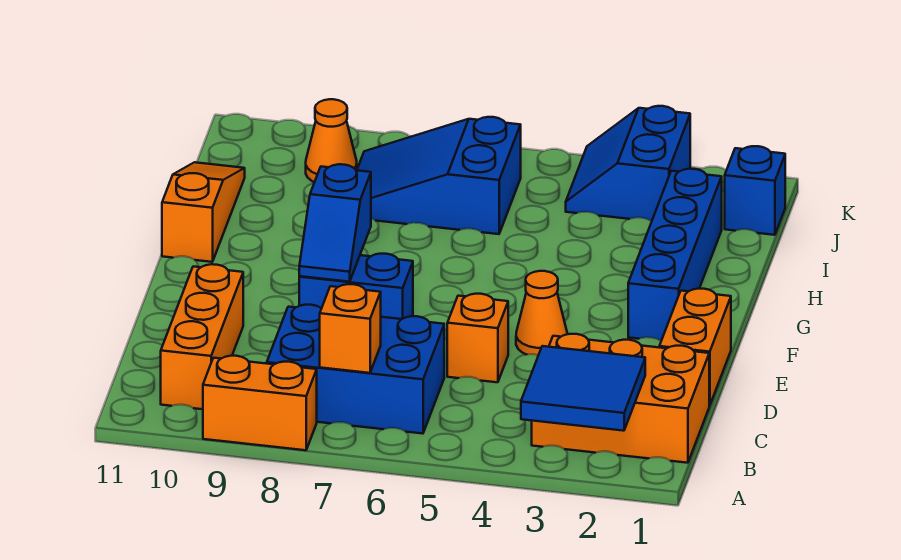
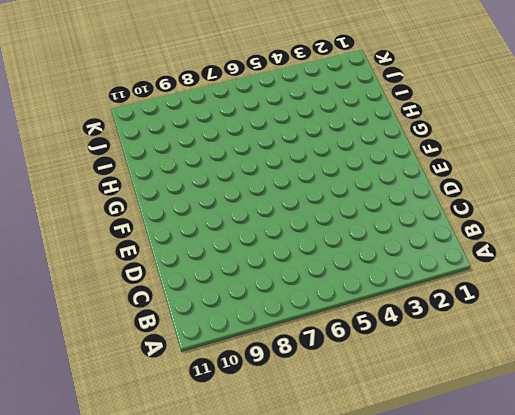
none -> orange 1x2 brick [203,356,317,450]
none -> orange 2x3 brick [532,334,709,463]
none -> blue 2x3 brick [267,305,444,434]

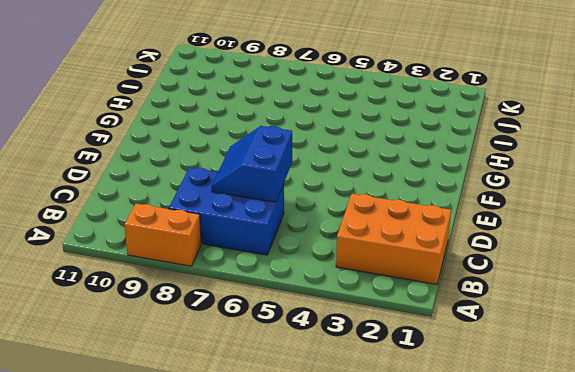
blue 2x2 slope [211,126,292,202] -> blue 2x2 slope moved to [566,106,690,221]
none -> orange 1x3 brick [161,264,243,409]
none -> orange 1x2 brick [659,289,731,406]
none -> orange 1x1 brick [447,294,508,382]

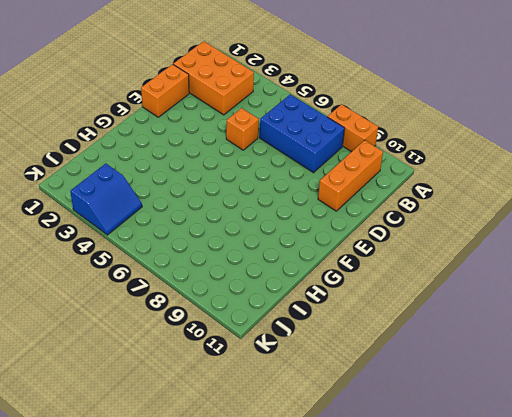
none -> orange 1x1 cone [516,271,567,355]
none -> blue 1x2 brick [299,254,413,319]
none -> blue 1x4 brick [628,169,722,341]

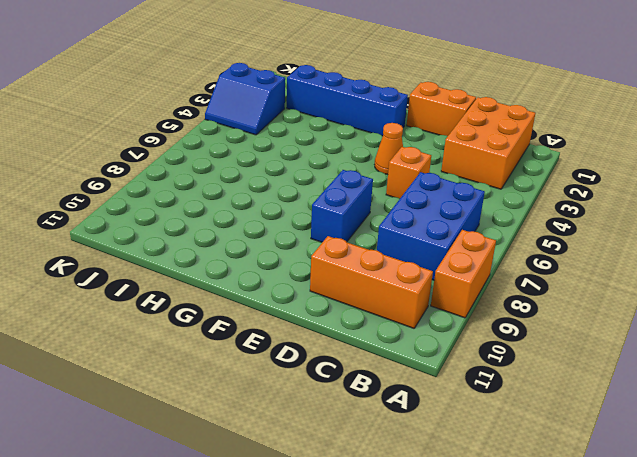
none -> orange 1x3 slope [162,162,245,262]
none -> blue 2x3 slope [357,117,521,234]
none -> blue 1x1 brick [725,146,785,235]

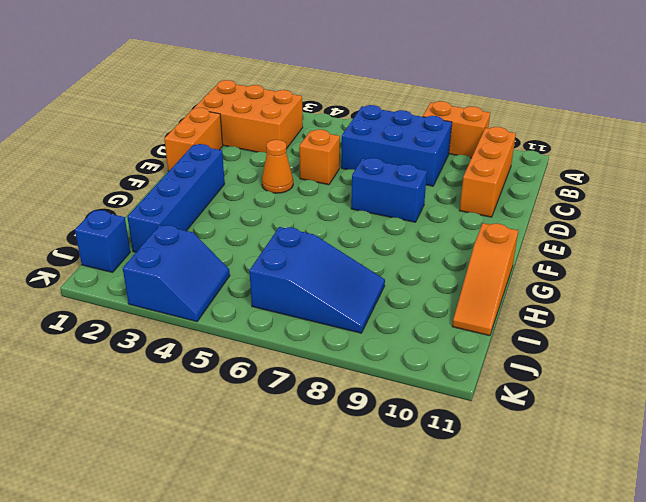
none -> orange 1x1 cone [306,99,357,182]
none -> blue 2x2 tile [521,346,645,431]
none -> orange 1x1 brick [320,284,381,373]

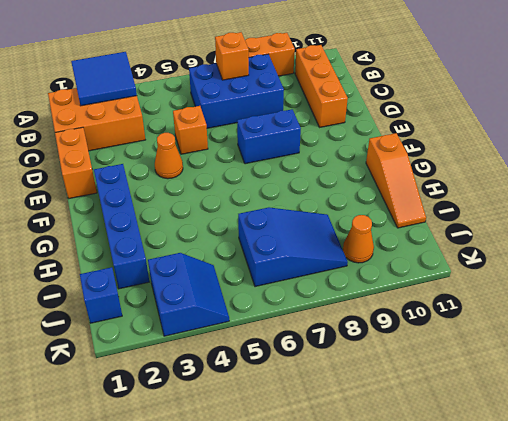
none -> blue 1x2 slope [299,164,371,282]

